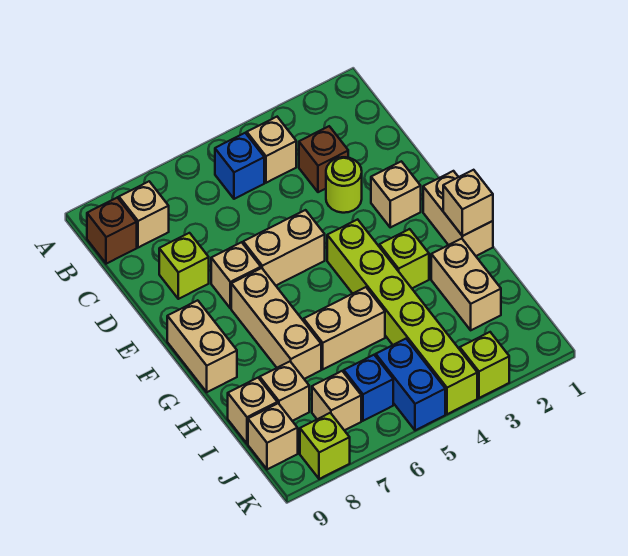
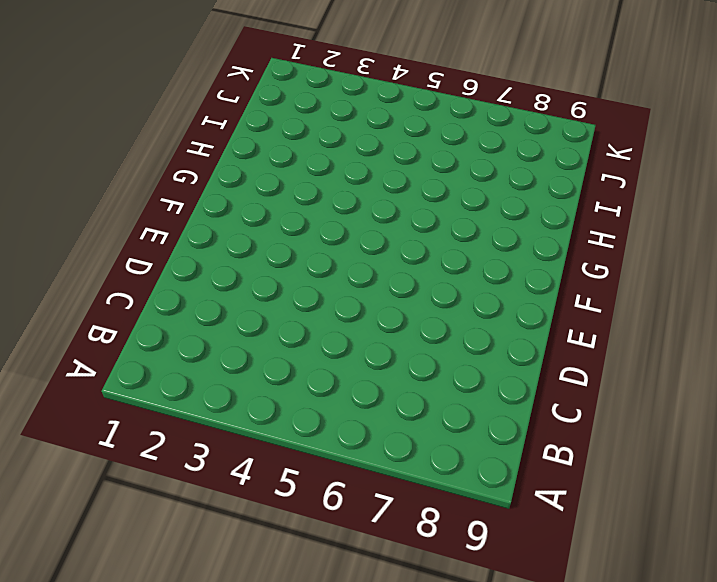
none -> tan 1x1 brick [247,117,296,183]
none -> blue 1x1 brick [215,133,264,199]
none -> tan 1x1 brick [119,181,169,248]

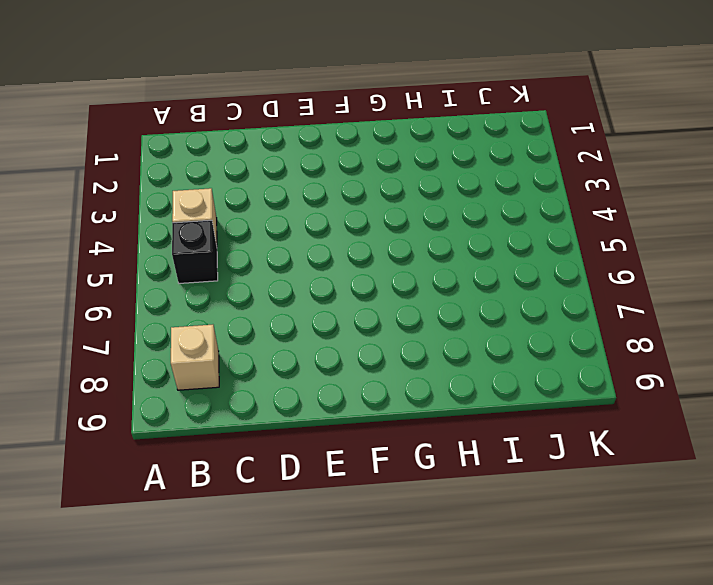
black 1x1 brick [172,220,218,283] -> blue 1x1 brick [215,133,264,199]
none -> brown 1x1 brick [87,198,137,264]
none -> brown 1x1 brick [299,126,348,192]
none -> lime 1x1 round brick [326,157,362,213]

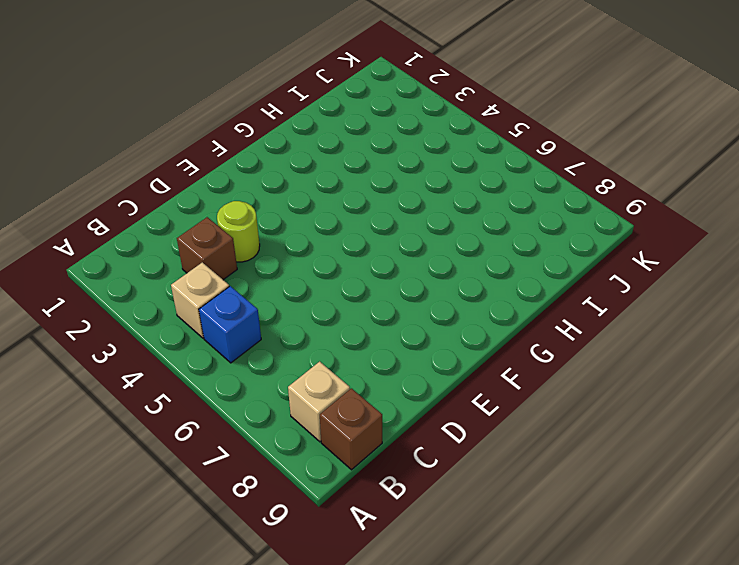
none -> lime 1x1 brick [159,233,209,299]
none -> tan 1x1 brick [371,161,421,227]
none -> tan 1x2 brick [243,210,325,285]

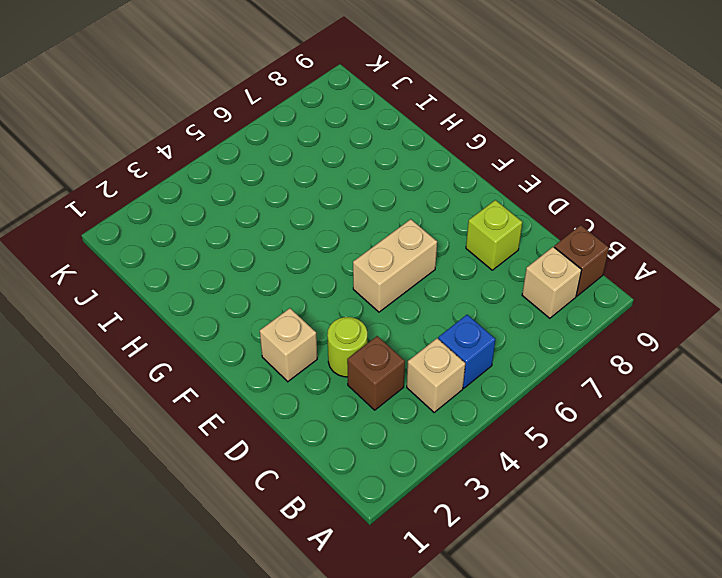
none -> tan 1x1 brick [211,242,261,308]
none -> tan 1x2 brick [423,171,493,256]
none -> lime 1x6 brick [327,219,477,414]

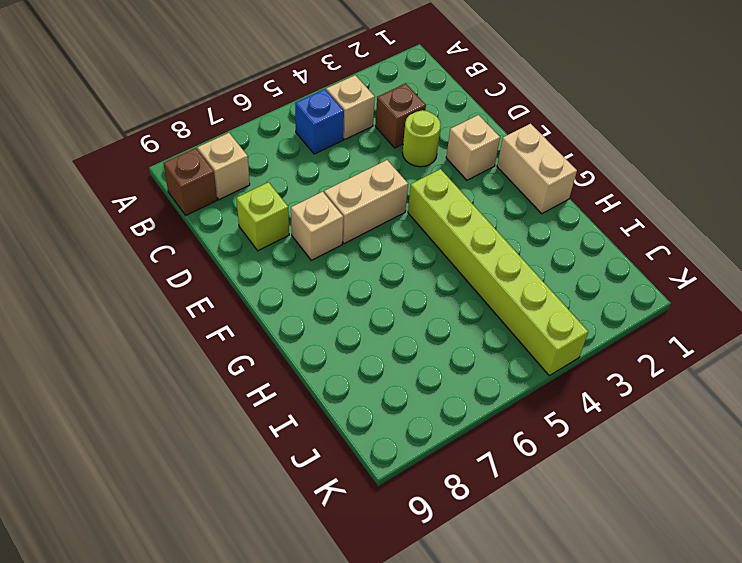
none -> tan 1x3 brick [231,268,321,379]
none -> tan 1x2 brick [167,300,237,392]
none -> lime 1x1 brick [379,229,429,288]

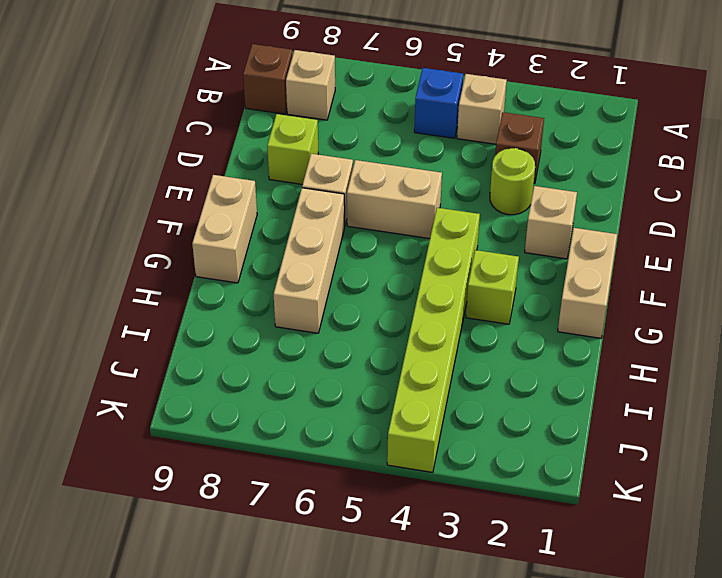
none -> tan 1x2 brick [431,239,501,330]
none -> tan 1x2 brick [304,287,385,369]
none -> tan 1x1 brick [260,362,309,421]

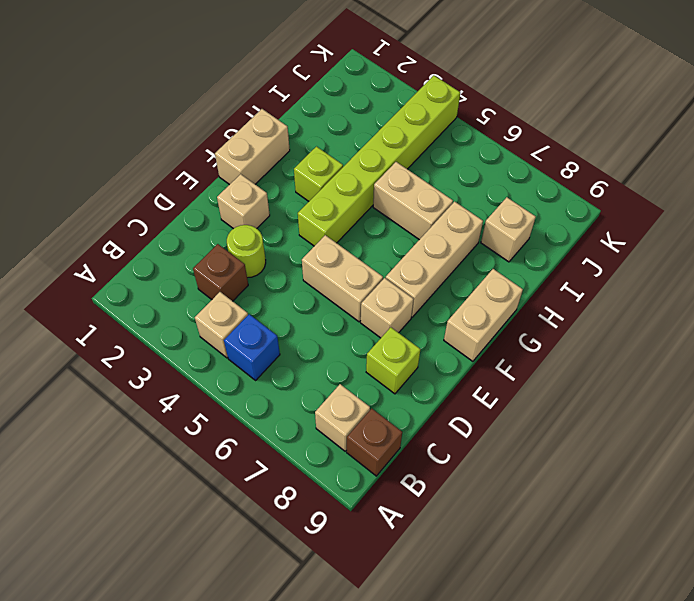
none -> tan 1x2 brick [431,239,501,330]
none -> tan 1x1 brick [228,378,277,444]
none -> blue 1x2 brick [376,339,445,430]

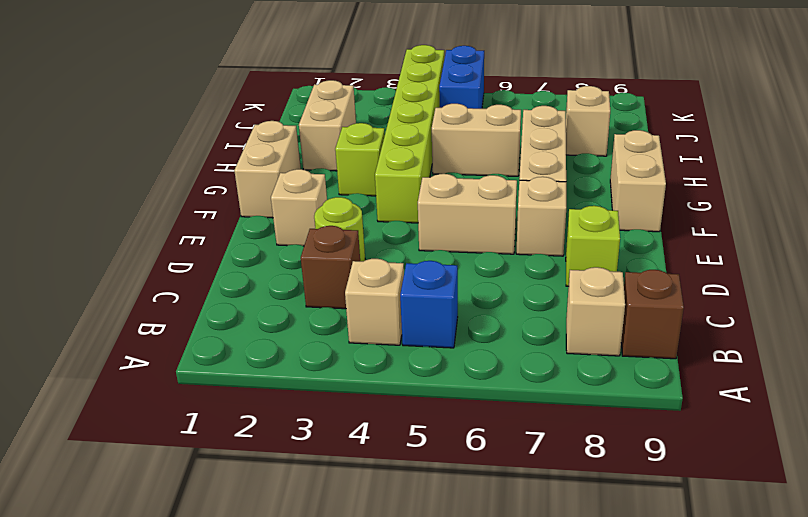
none -> tan 1x1 brick [228,378,277,444]
none -> blue 1x1 brick [344,355,393,421]
none -> tan 1x1 brick [312,371,361,430]

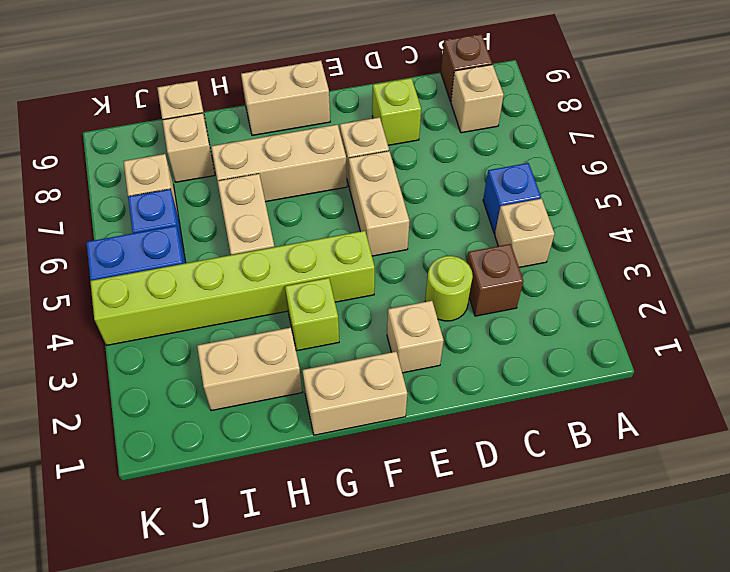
none -> tan 1x1 brick [248,403,298,469]
none -> lime 1x1 brick [460,332,509,398]
none -> lime 1x1 brick [300,413,350,479]

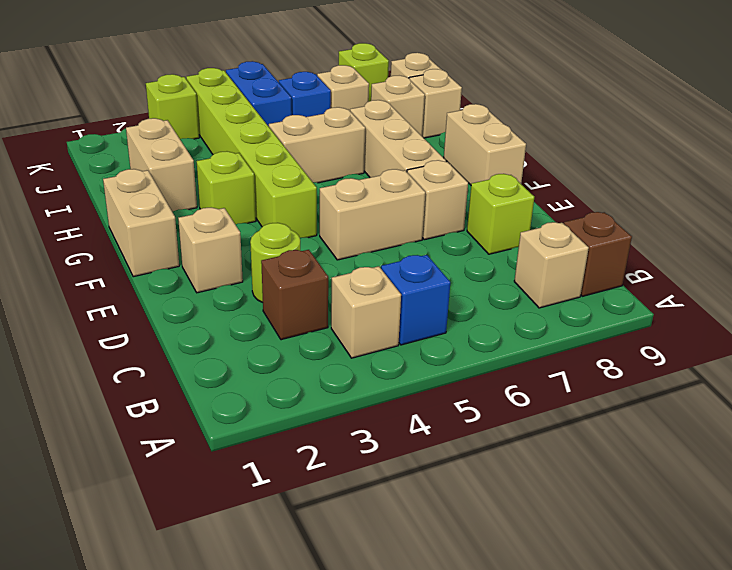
none -> tan 1x1 brick [443,170,493,236]

